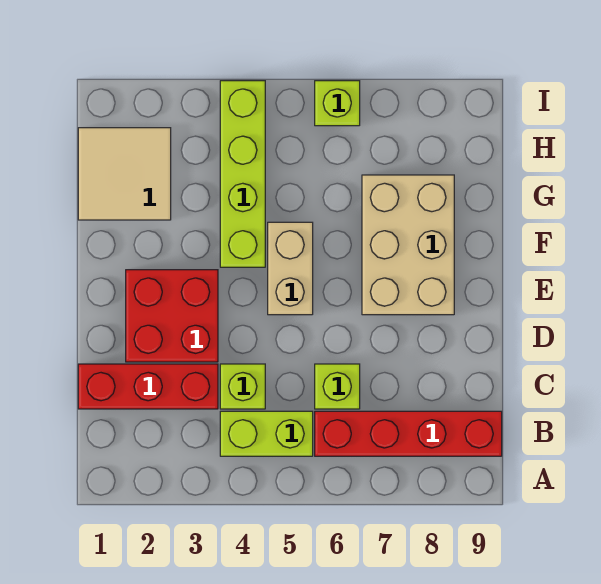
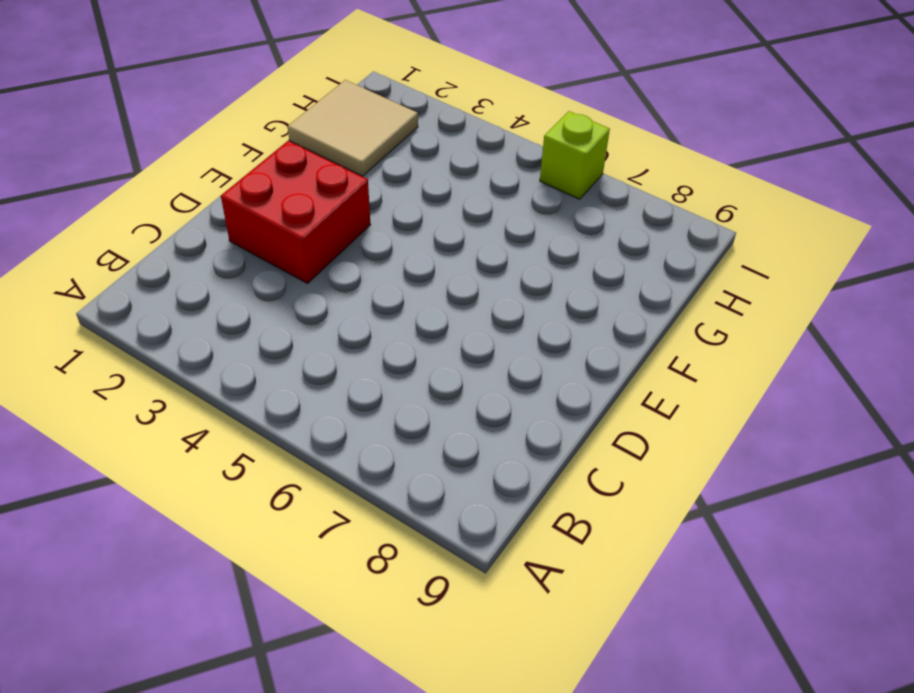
none -> lime 1x2 brick [220,411,313,456]
none -> red 1x4 brick [315,411,502,456]

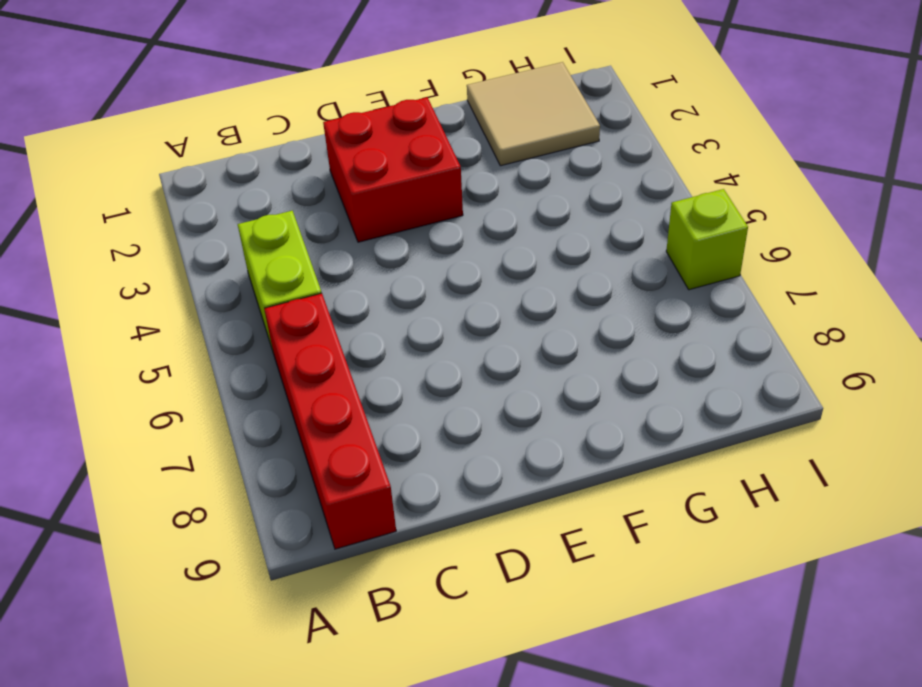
none -> red 1x3 brick [78,364,218,409]
none -> lime 1x1 brick [220,364,265,409]

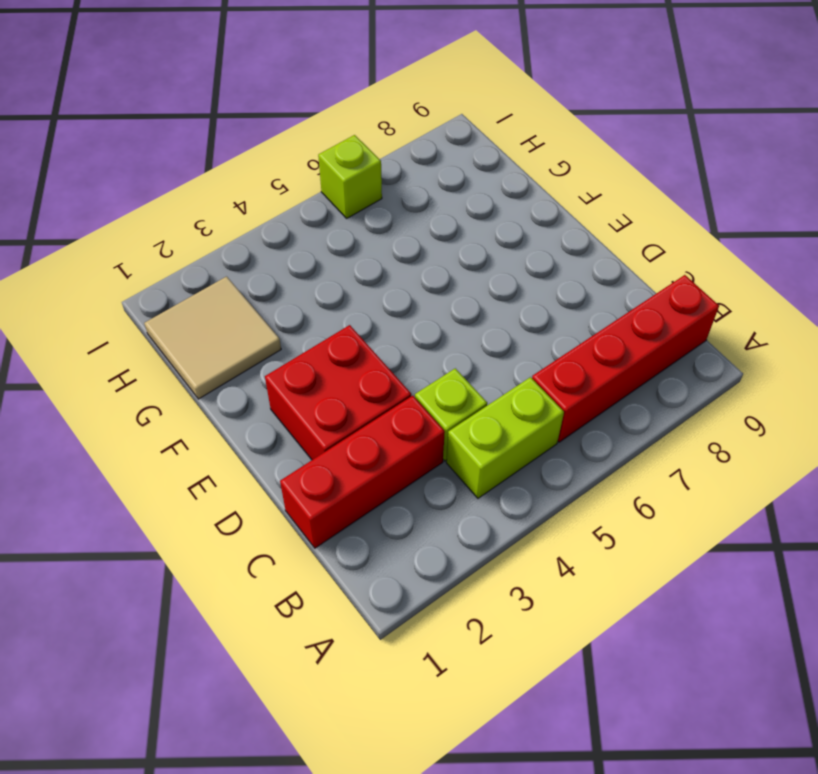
none -> lime 1x1 brick [315,364,360,409]
none -> tan 1x2 brick [268,222,313,315]

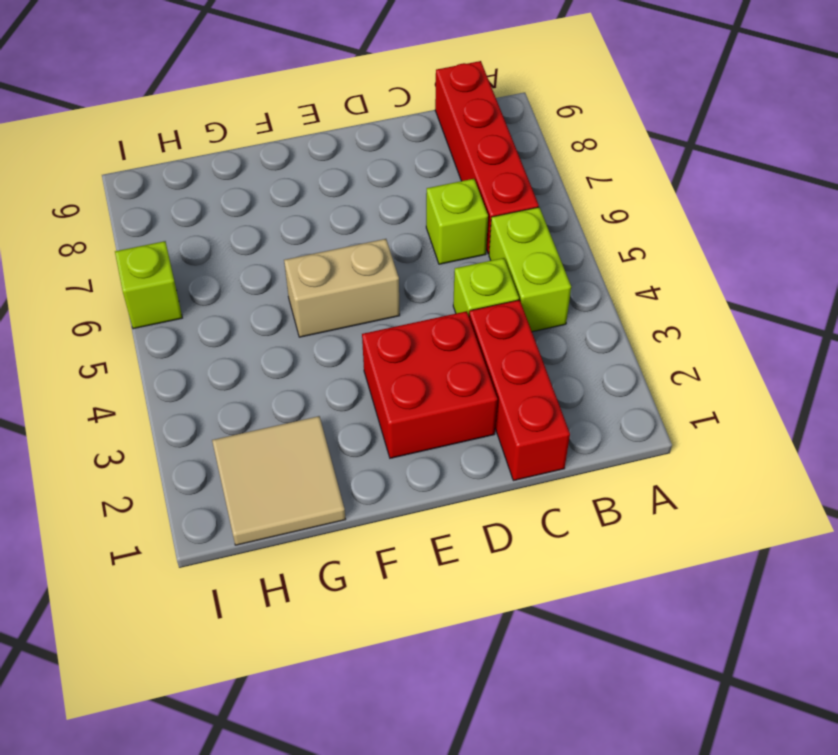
none -> tan 2x3 brick [362,175,454,315]
none -> lime 1x4 brick [220,81,265,267]

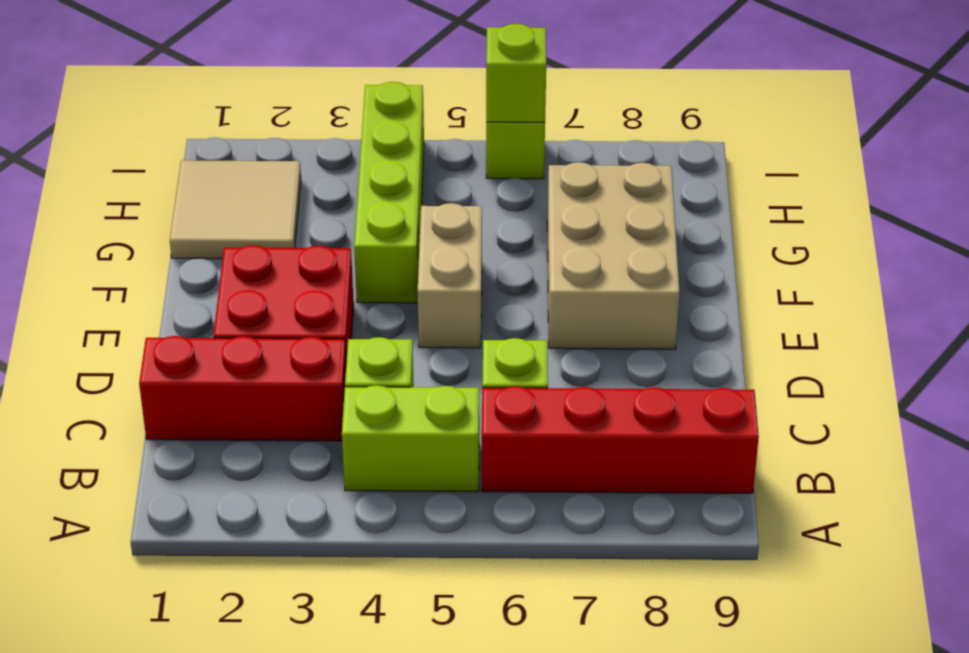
lime 1x1 brick [486,24,546,122] -> none

